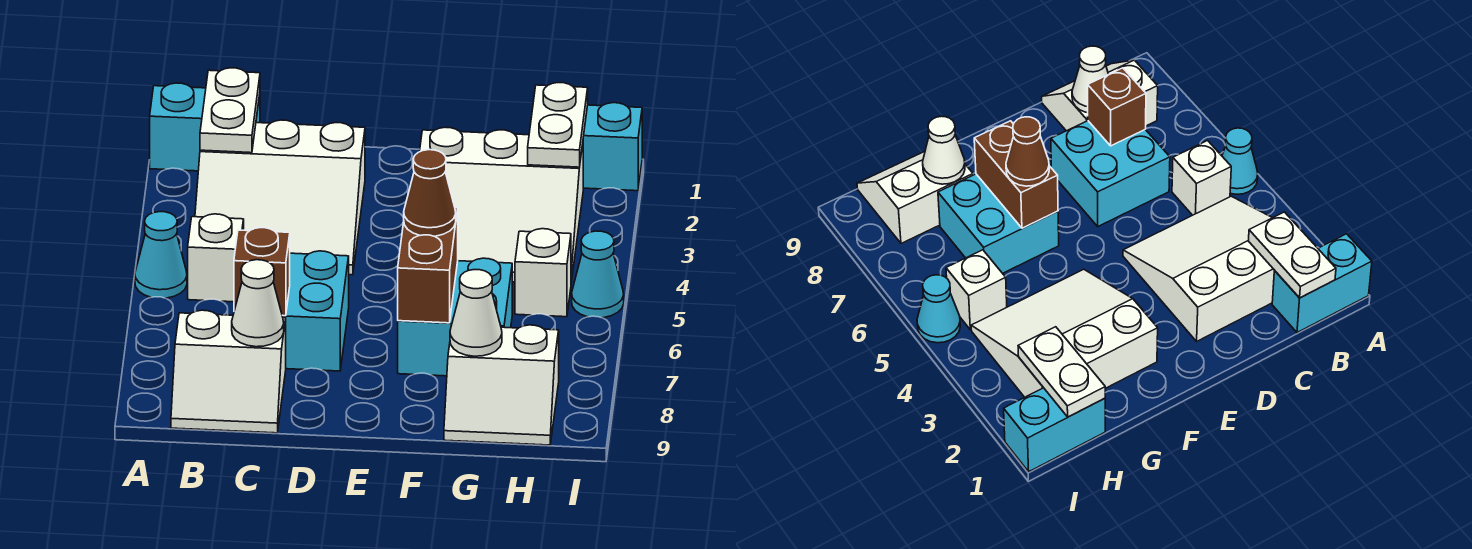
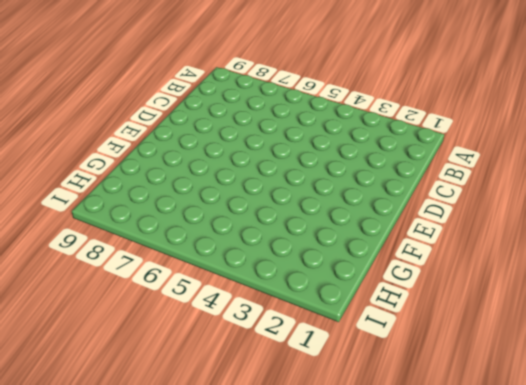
none -> cyan 1x2 brick [150,83,260,171]
none -> cyan 1x1 cone [135,212,187,298]
none -> white 3x3 slope [195,120,365,275]

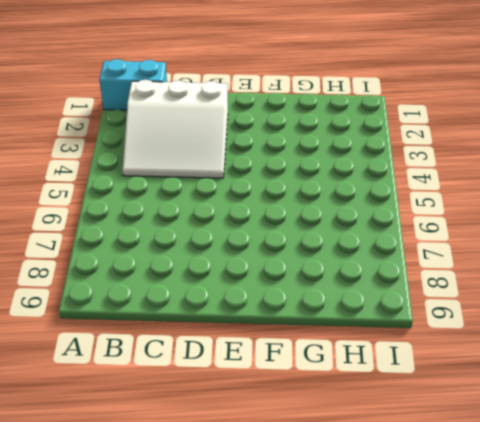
none -> cyan 1x1 cone [135,212,187,298]
none -> white 1x1 brick [188,214,244,302]
none -> white 2x2 slope [171,310,286,433]

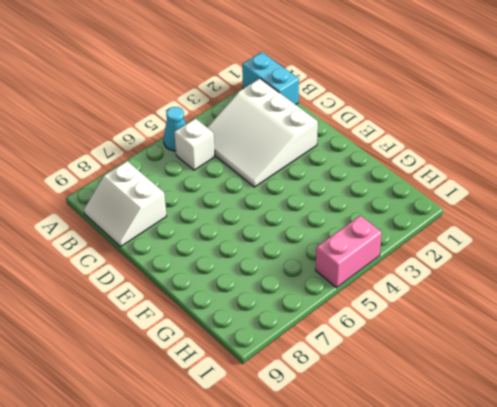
pink 1x2 brick [316,216,382,288] -> cyan 1x1 cone [572,231,624,318]
none -> cyan 2x2 brick [282,251,349,371]
none -> white 3x3 slope [420,127,583,282]
none -> cyan 2x2 brick [398,258,512,376]

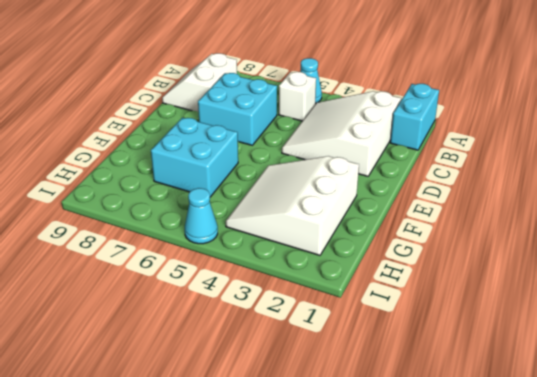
none -> white 2x2 slope [444,325,559,445]
none -> cyan 1x2 brick [583,103,642,191]
none -> white 1x1 brick [515,229,571,317]

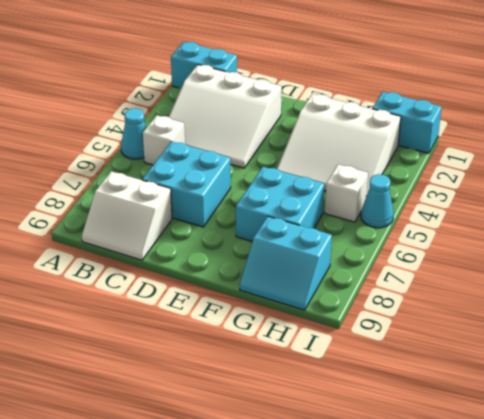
cyan 2x2 slope [240,216,332,310] -> white 2x2 slope [444,325,559,445]
none -> white 1x2 plate [200,68,260,153]
none -> brown 1x1 brick [234,228,290,316]
none -> white 1x1 cone [232,260,284,347]

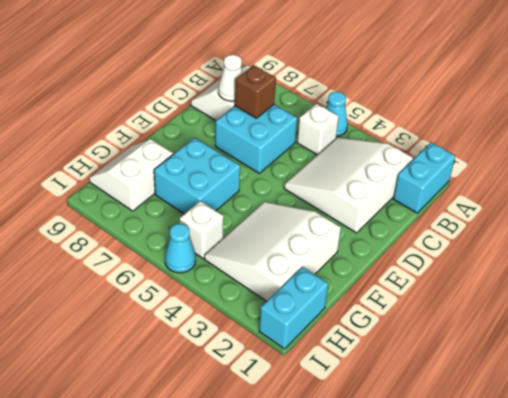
none -> white 1x2 plate [200,68,260,153]
none -> brown 1x2 brick [398,208,458,323]
none -> white 1x1 cone [450,270,502,356]

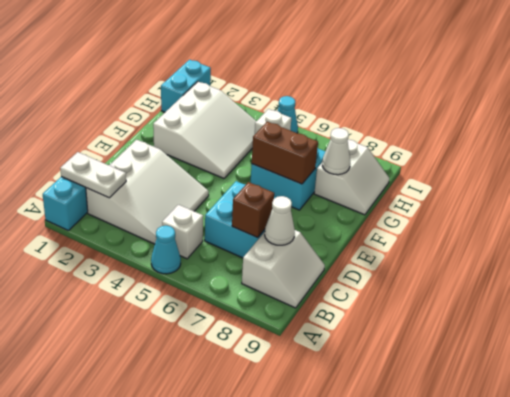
none -> white 1x2 plate [528,83,588,167]
none -> brown 1x1 cone [404,150,456,236]

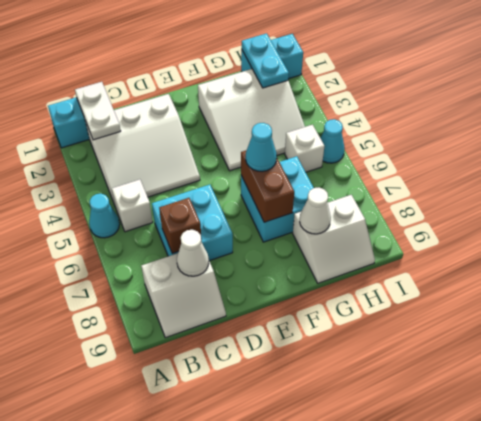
cyan 1x1 cone [246,123,277,171] -> brown 1x1 cone [404,150,456,236]
cyan 1x2 plate [242,33,289,88] -> white 1x2 plate [528,83,588,167]

